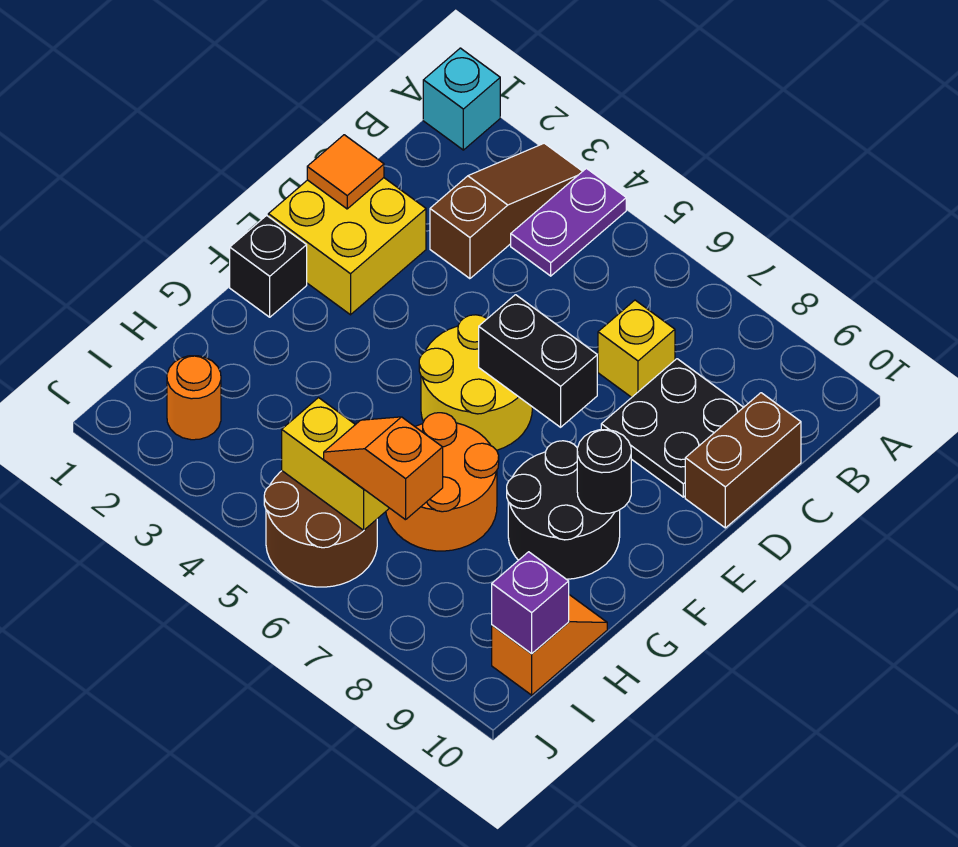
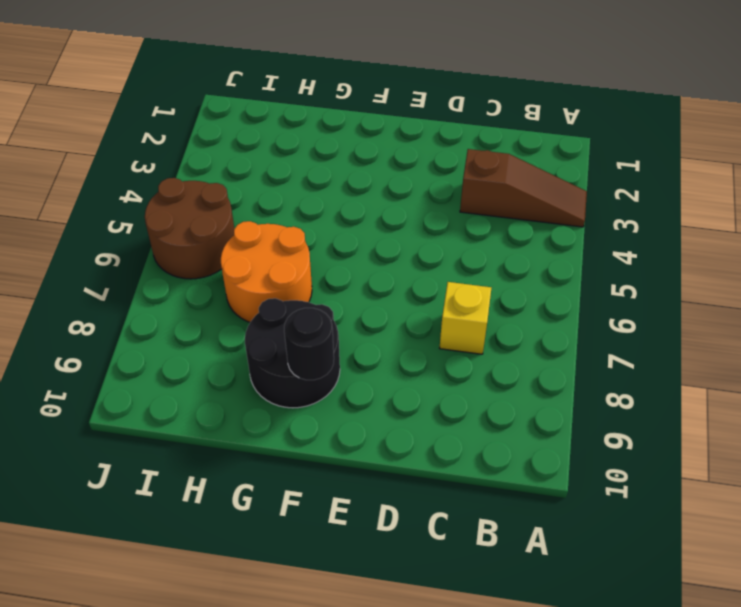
none -> cyan 1x1 brick [423,48,500,150]
none -> purple 1x2 plate [511,168,626,276]
none -> black 2x2 plate [601,359,744,497]

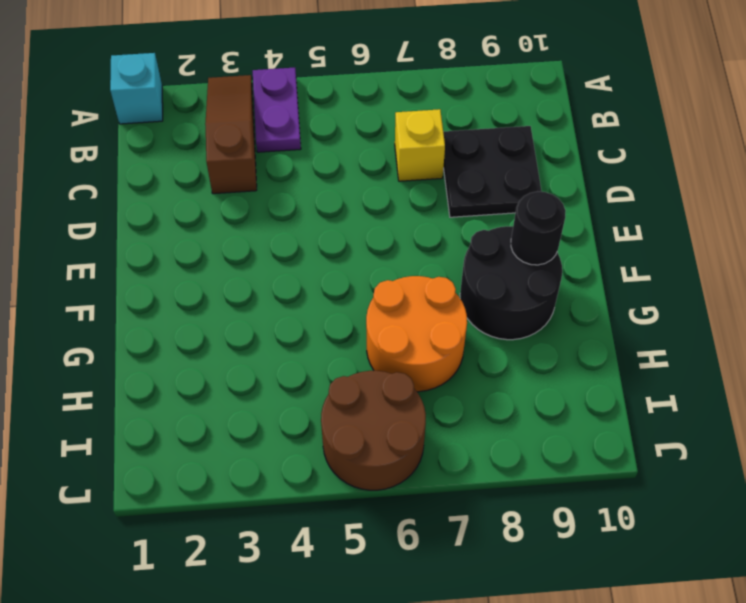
none -> brown 1x2 brick [685,393,801,528]
none -> yellow 2x2 brick [268,178,426,315]
none -> yellow 2x2 round brick [419,315,532,450]

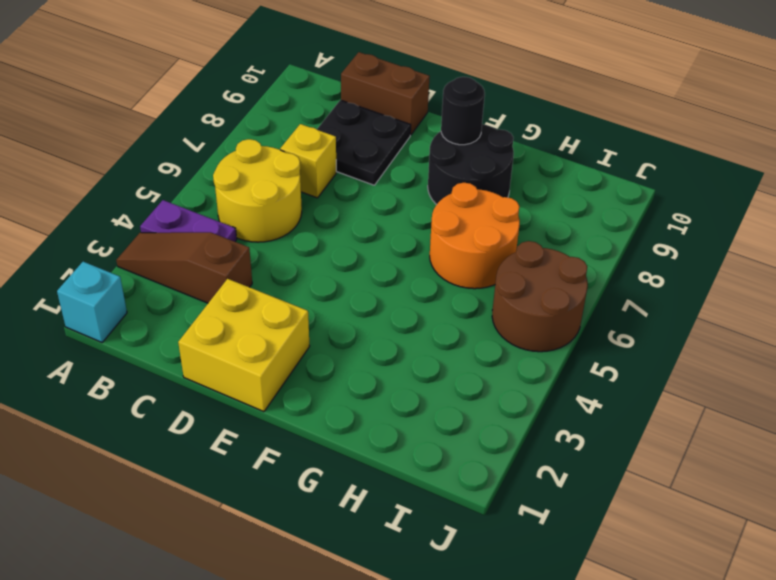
yellow 2x2 round brick [213,139,302,242] -> yellow 2x2 round brick moved to [419,315,532,450]
none -> black 1x1 brick [230,215,307,317]
none -> orange 1x2 slope [492,595,607,695]
none -> orange 1x1 round brick [167,356,221,440]

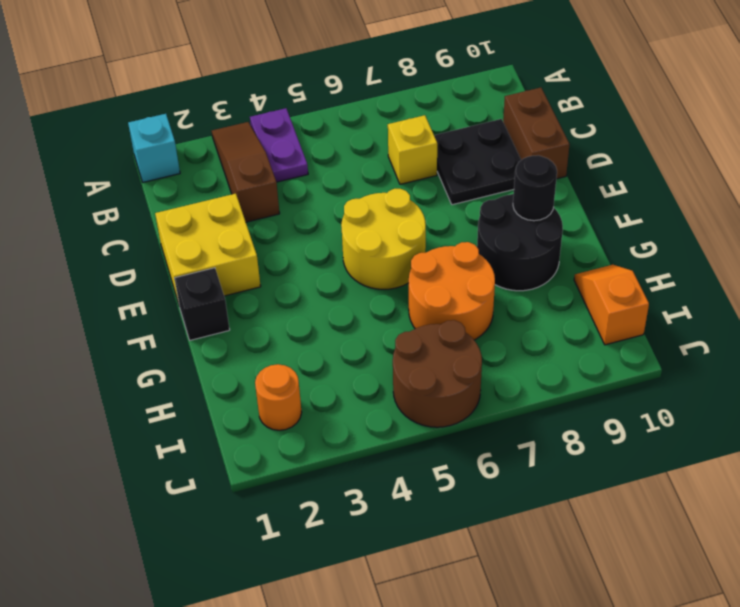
none -> orange 1x1 tile [307,135,384,209]
none -> black 1x2 brick [479,295,597,427]
none -> yellow 1x2 brick [282,398,389,530]

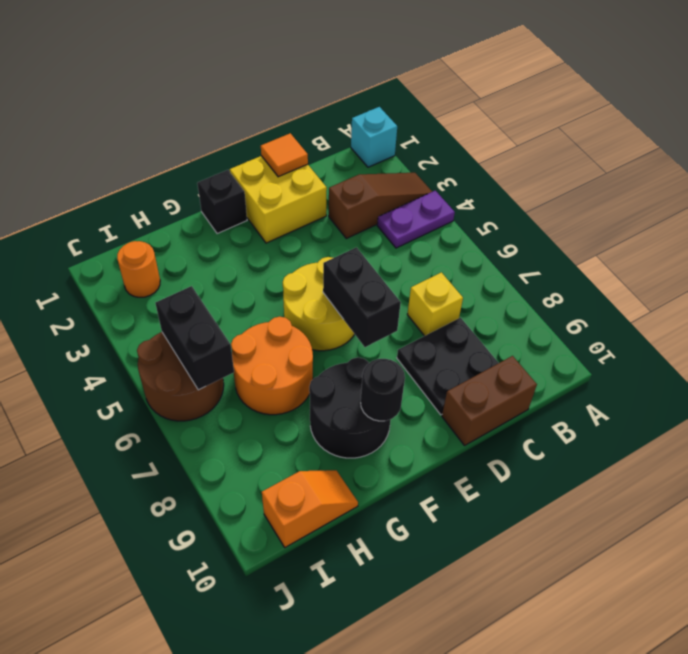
black 1x2 brick [156,286,234,390] -> yellow 1x2 brick [282,398,389,530]
none -> purple 1x1 brick [492,552,569,653]
none -> orange 1x2 slope [324,417,443,520]

